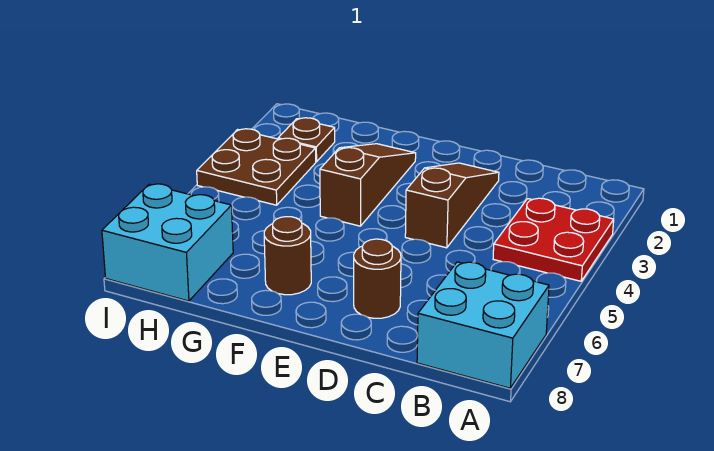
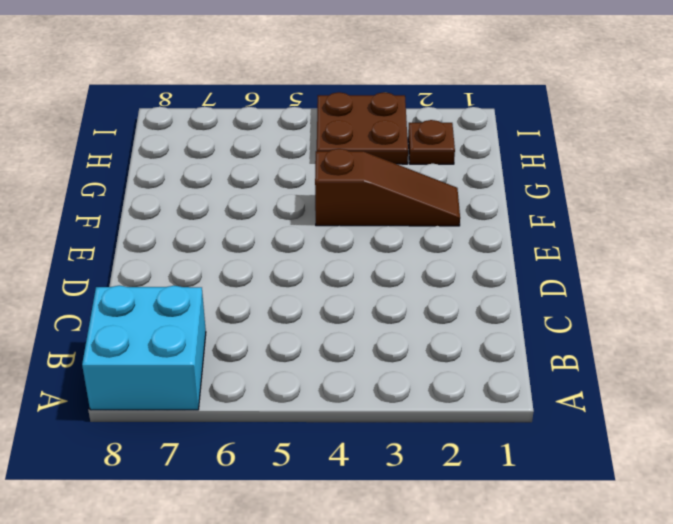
none -> red 2x2 plate [493,198,614,281]
none -> brown 1x3 slope [405,163,499,248]

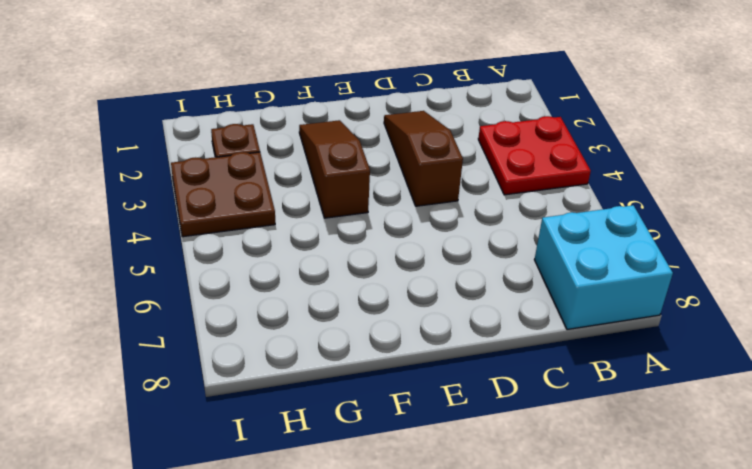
none -> brown 1x1 round brick [354,239,401,318]
none -> brown 1x1 round brick [264,217,311,295]

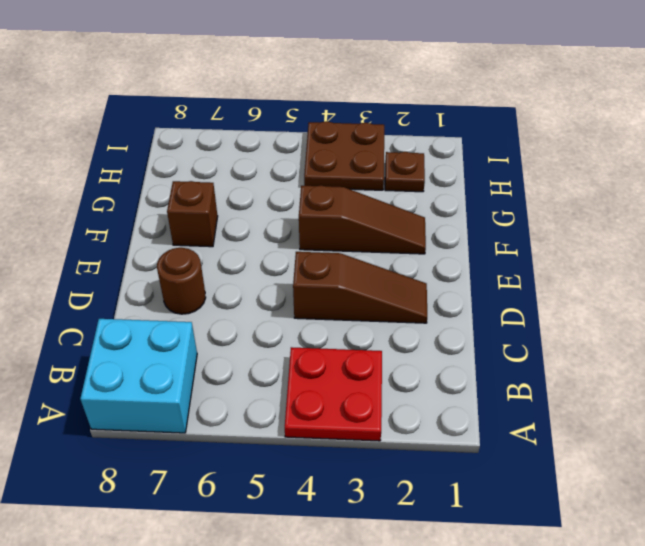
brown 1x1 brick [167,181,218,247] -> brown 1x1 round brick [264,217,311,295]
none -> cyan 2x2 brick [102,184,233,301]

